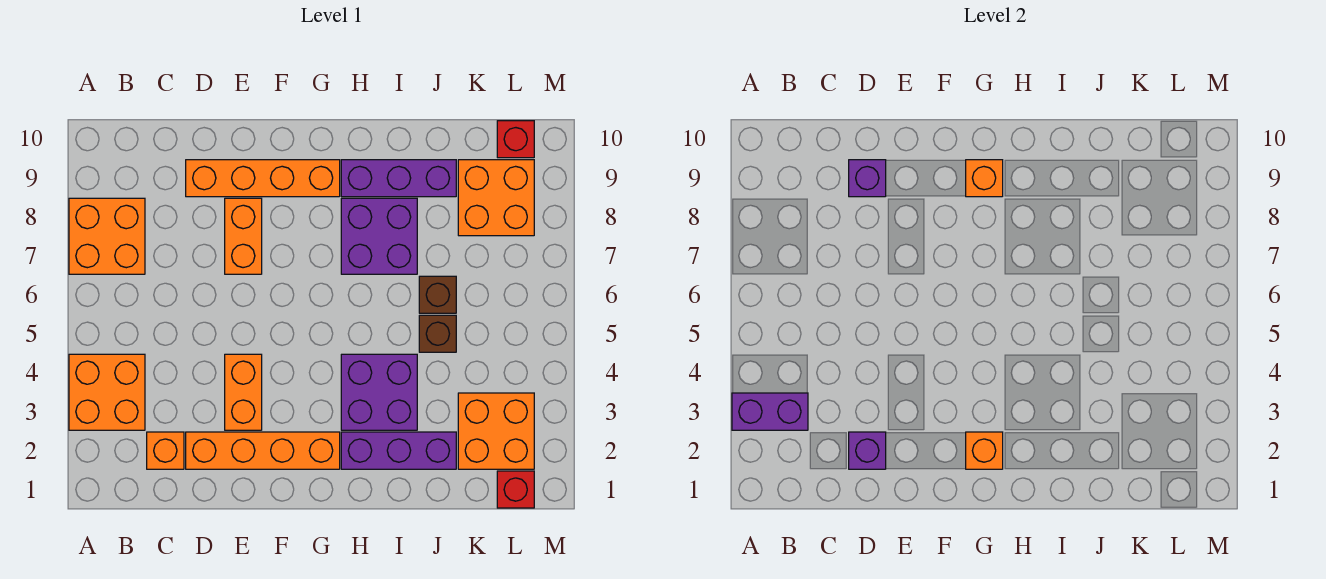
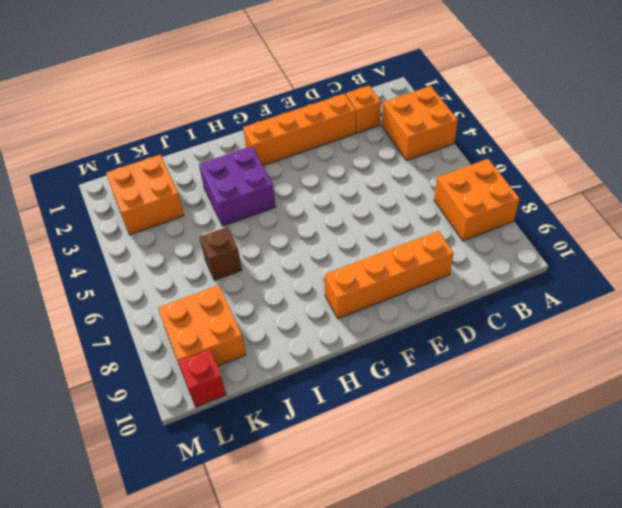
none -> orange 1x2 brick [225,354,262,430]
none -> orange 1x2 brick [225,198,262,274]
none -> purple 1x3 brick [341,432,456,469]

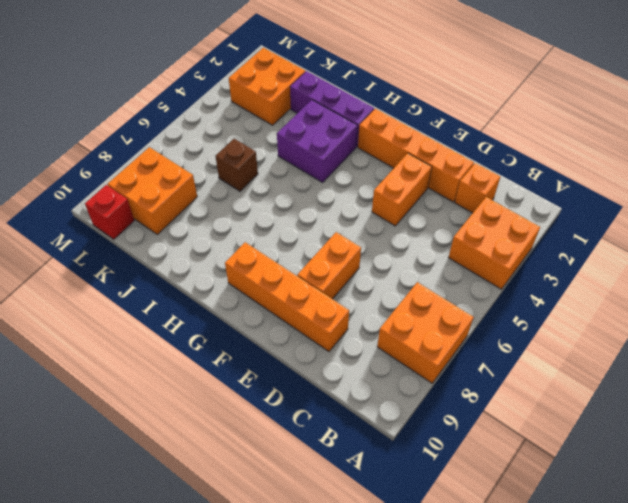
none -> purple 2x2 brick [341,198,417,274]
none -> purple 1x3 brick [341,160,456,197]
none -> brown 1x1 brick [419,315,456,352]

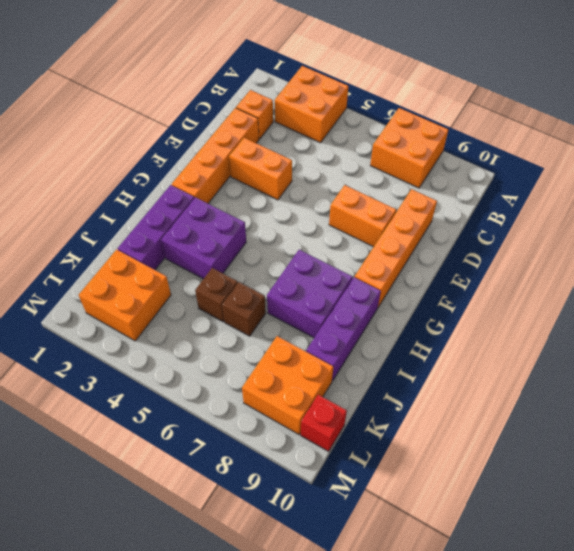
none -> red 1x1 brick [497,471,534,508]
none -> purple 1x2 brick [732,393,808,430]
none -> purple 1x1 brick [849,432,886,469]

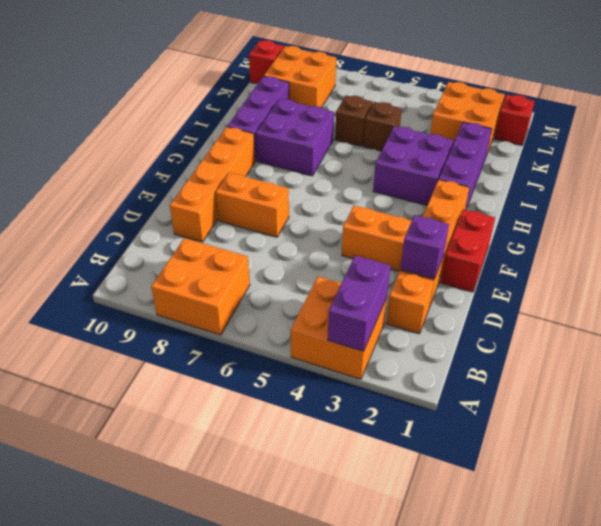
red 1x2 brick [441,209,495,292] -> none
none -> purple 1x1 brick [849,160,886,197]
none -> orange 1x1 brick [966,432,1003,469]
none -> orange 1x1 brick [966,160,1003,197]

